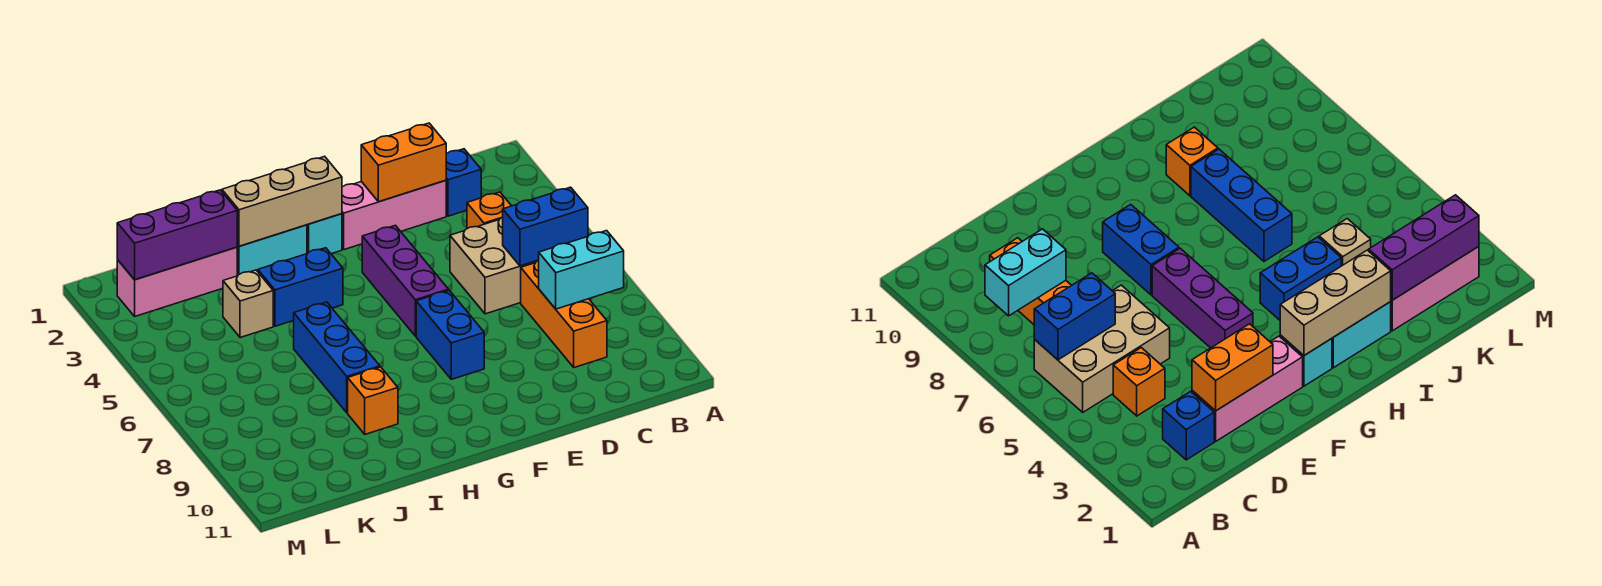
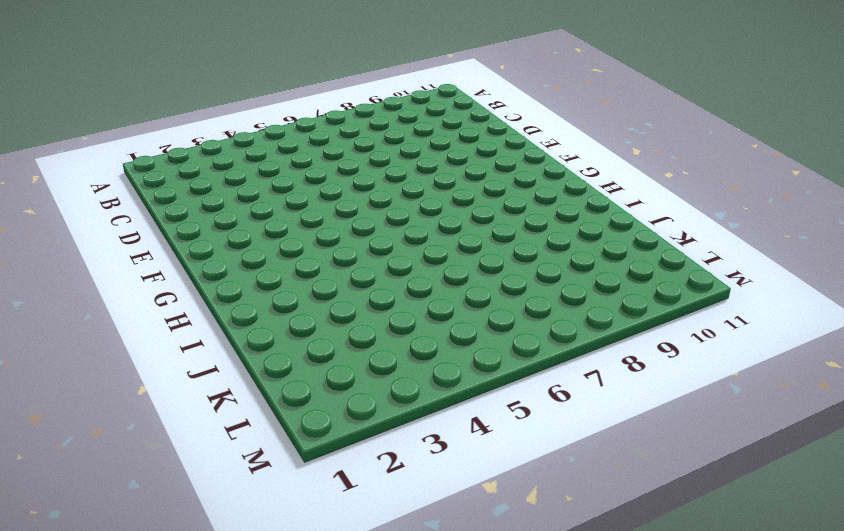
none -> tan 2x3 brick [450,217,538,314]
none -> blue 1x1 brick [446,149,481,216]
none -> orange 1x1 brick [467,192,511,229]

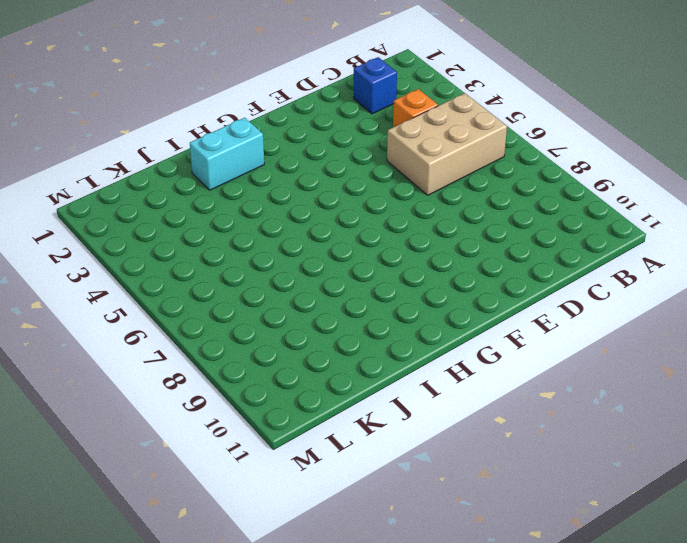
none -> orange 1x3 brick [521,261,607,368]
none -> pink 1x3 brick [342,180,446,250]
none -> purple 1x3 brick [362,225,449,336]

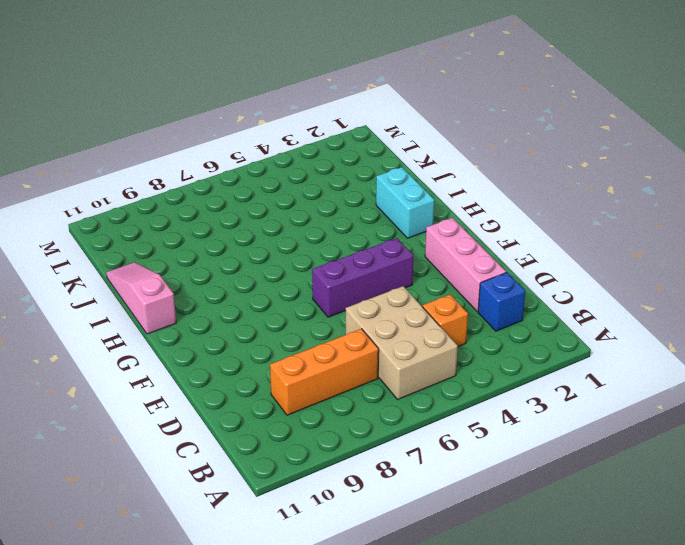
pink 1x3 slope [106,262,176,334] -> none
none -> blue 1x2 brick [416,290,484,379]
none -> cyan 1x1 brick [307,214,342,254]
none -> blue 1x2 brick [258,248,343,326]

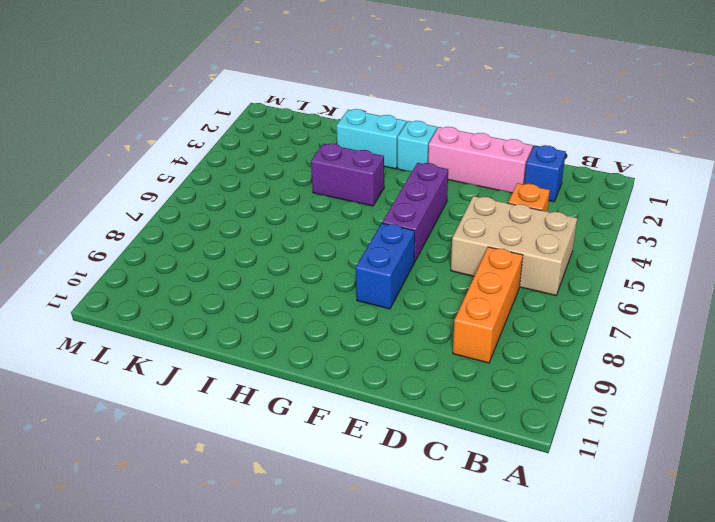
purple 1x2 brick [311,144,384,206] -> blue 1x2 brick [258,248,343,326]
none -> blue 1x3 brick [294,302,380,413]
none -> orange 1x1 brick [348,367,398,434]
none -> pink 1x3 brick [117,247,237,316]

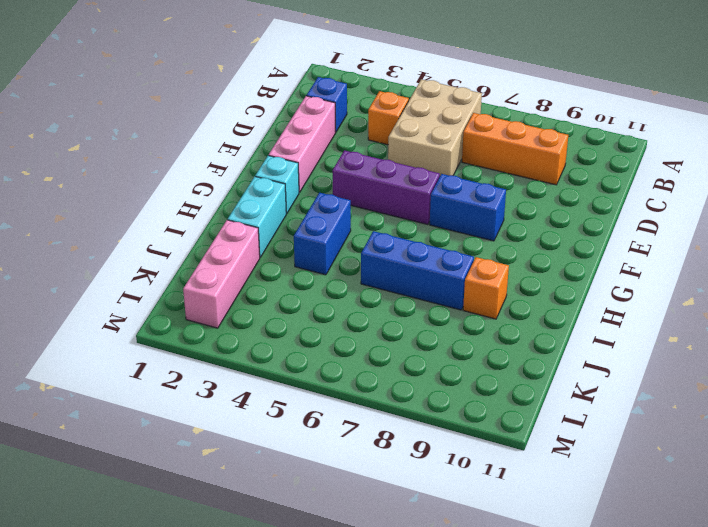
none -> tan 1x1 brick [223,270,273,338]
none -> blue 1x2 brick [503,187,588,266]
none -> cyan 1x2 brick [538,231,624,309]

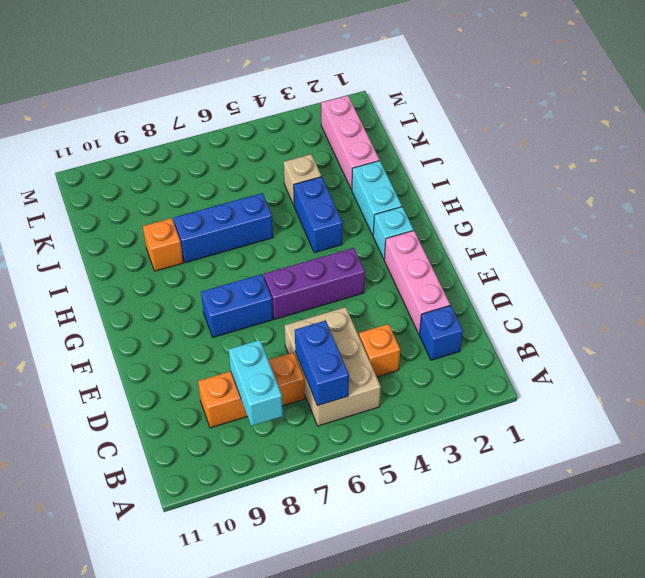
none -> orange 1x2 brick [361,123,446,202]
none -> tan 1x3 brick [222,156,342,246]
none -> purple 1x3 brick [117,190,237,280]

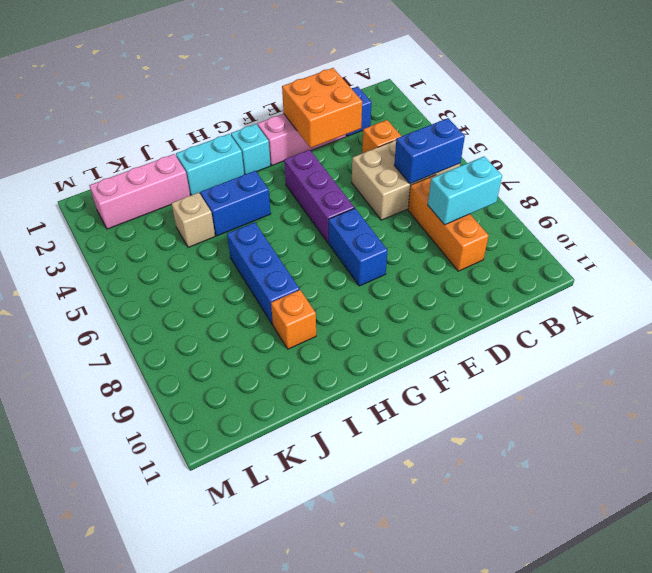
orange 2x2 brick [282,68,362,148] -> orange 1x2 brick [361,123,446,202]
none -> tan 1x3 brick [222,156,342,246]
none -> purple 1x3 brick [117,190,237,280]

